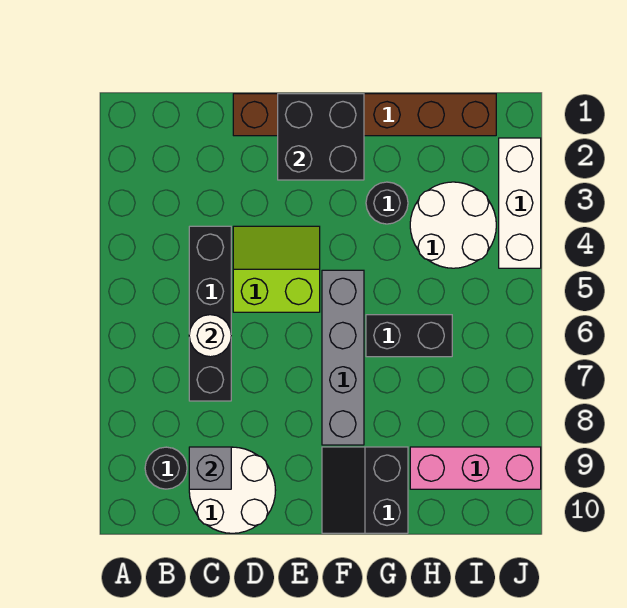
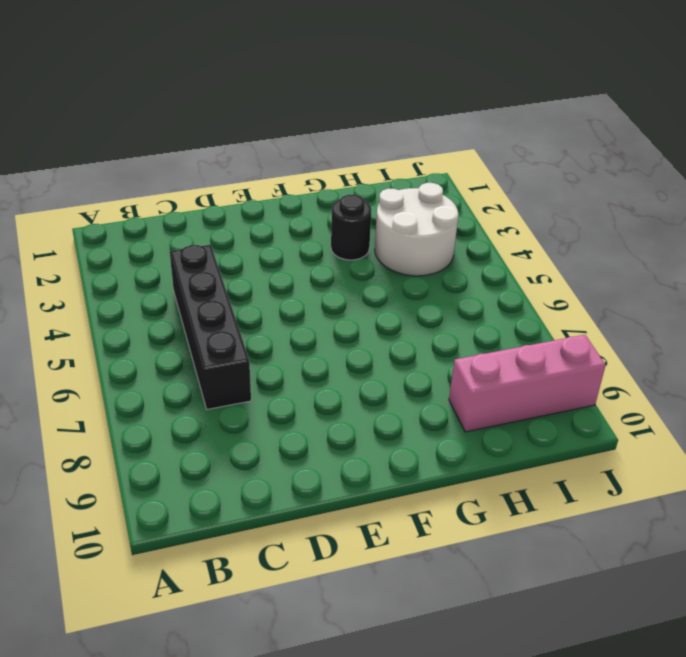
none -> black 1x1 round brick [145,447,187,489]
none -> white 2x2 round brick [189,447,276,533]
none -> brown 1x6 brick [233,94,496,136]

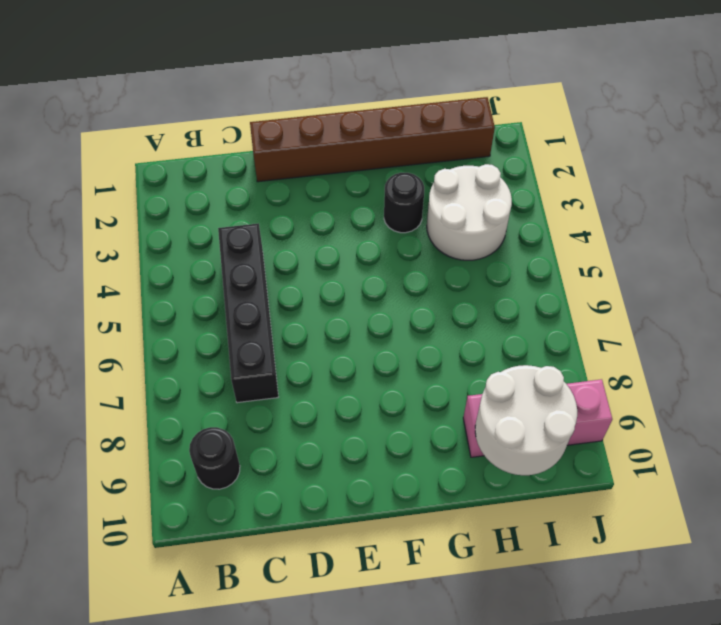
white 2x2 round brick [475,365,577,475] -> white 2x2 round brick moved to [189,447,276,533]
none -> lime 2x2 slope [233,226,320,312]
none -> grey 1x4 brick [322,270,364,445]
none -> black 2x2 slope [322,447,408,533]

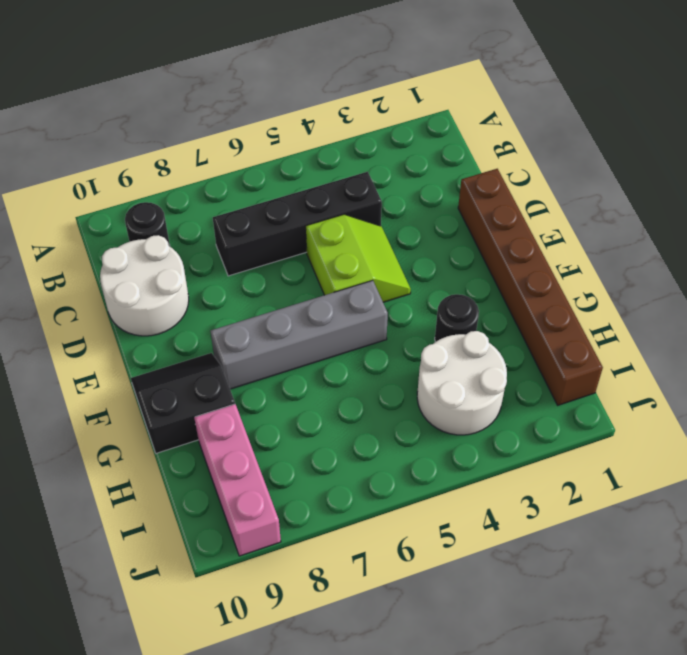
none -> black 1x2 brick [366,315,452,357]
none -> white 1x3 brick [499,138,541,268]
none -> white 1x1 round brick [189,315,231,357]

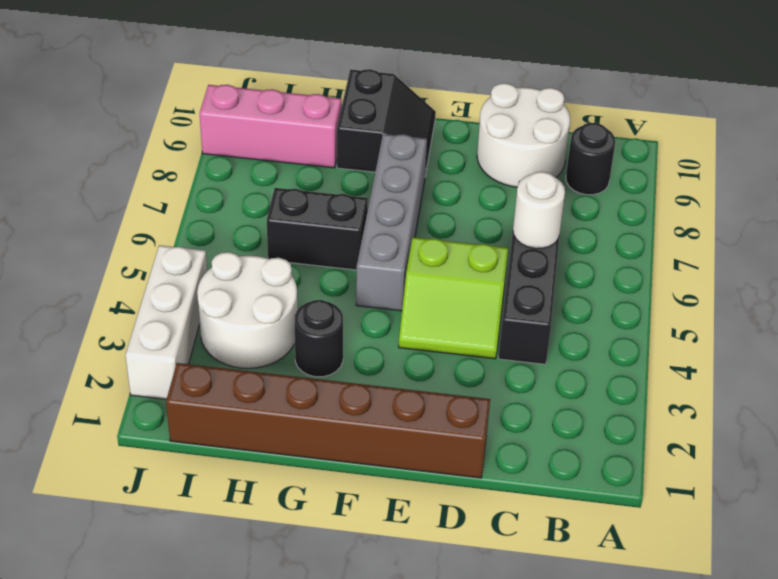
none -> grey 1x1 brick [189,447,231,489]
none -> black 2x2 brick [278,94,364,180]

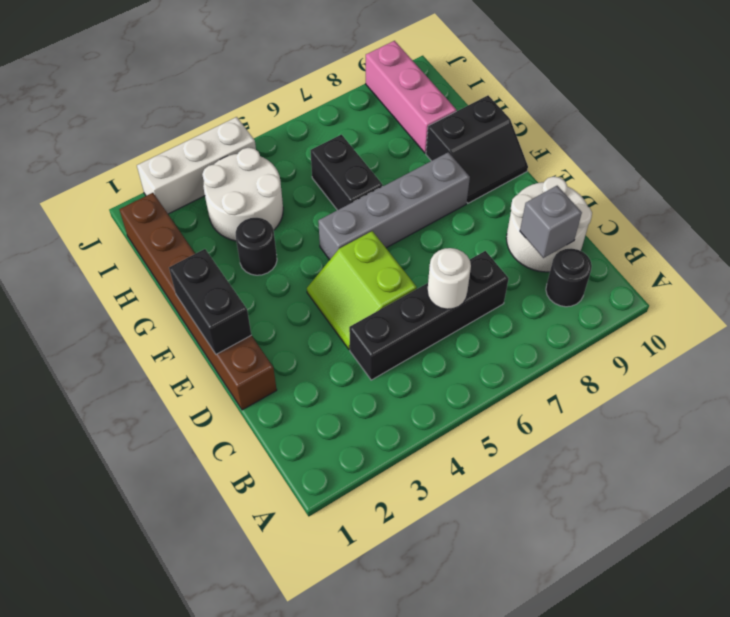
black 1x2 brick [169,249,251,354] -> black 2x2 brick [278,94,364,180]

